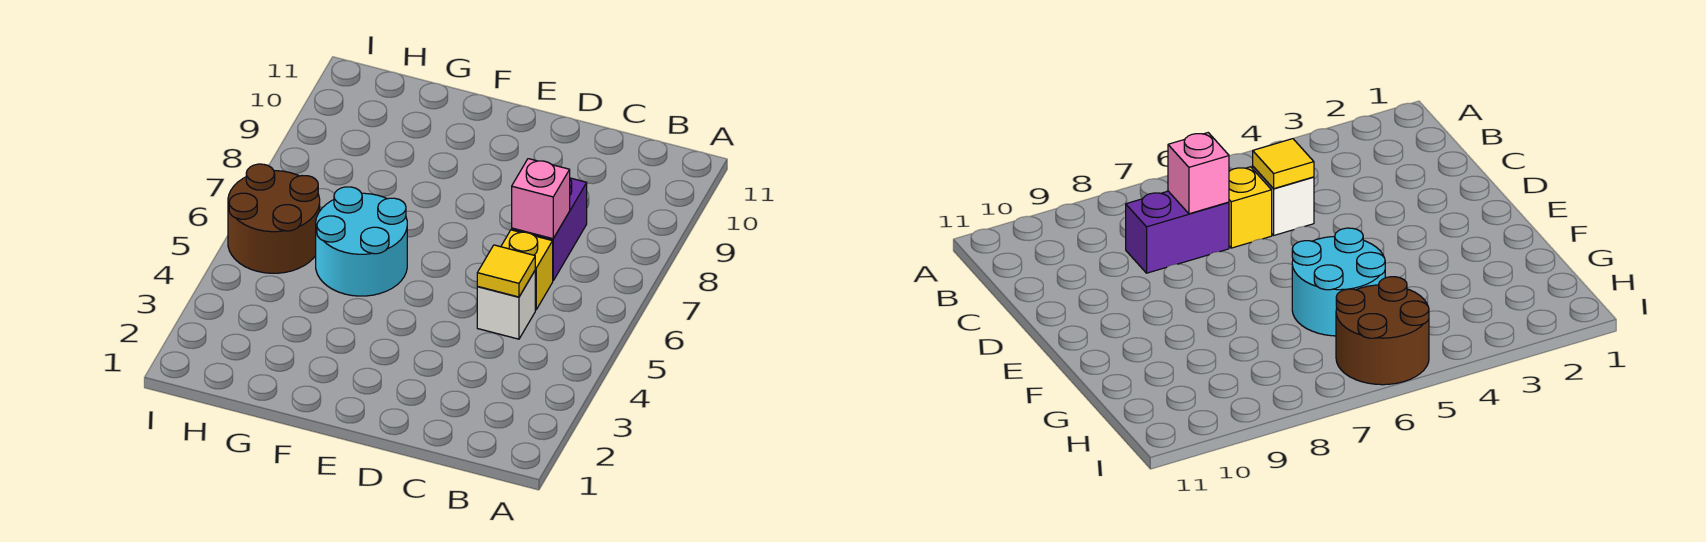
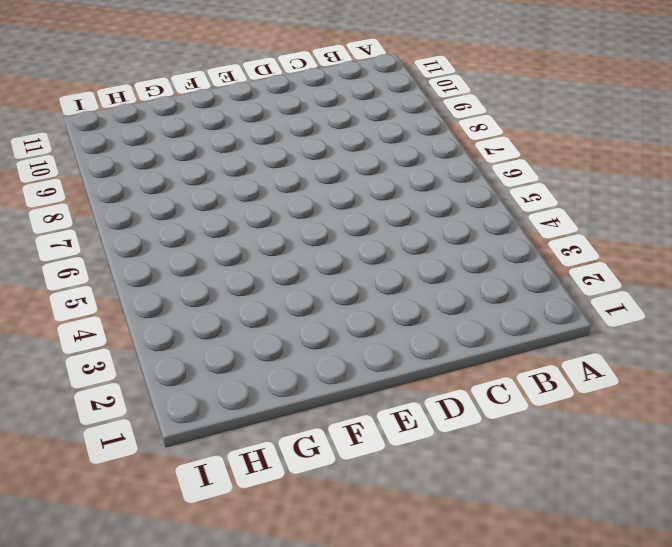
none -> white 1x1 brick [477,271,535,339]
none -> yellow 1x1 brick [501,230,553,310]

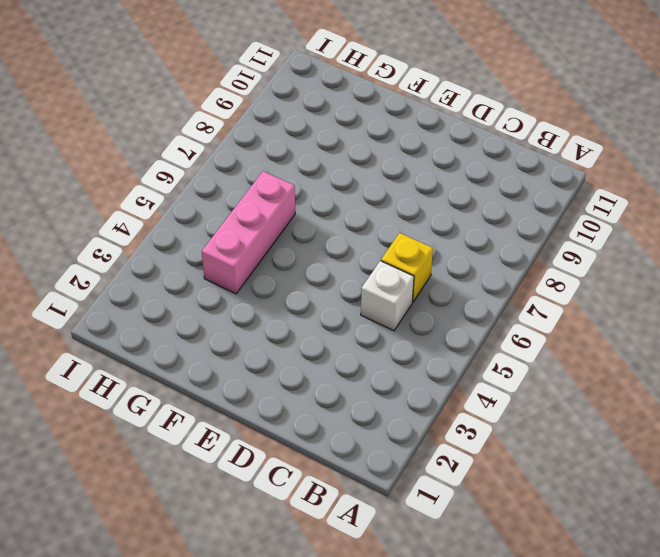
pink 1x3 brick [202,171,295,294] -> cyan 2x2 round brick [316,187,407,296]
none -> purple 1x2 brick [512,178,587,280]
none -> brown 2x2 round brick [228,164,320,273]

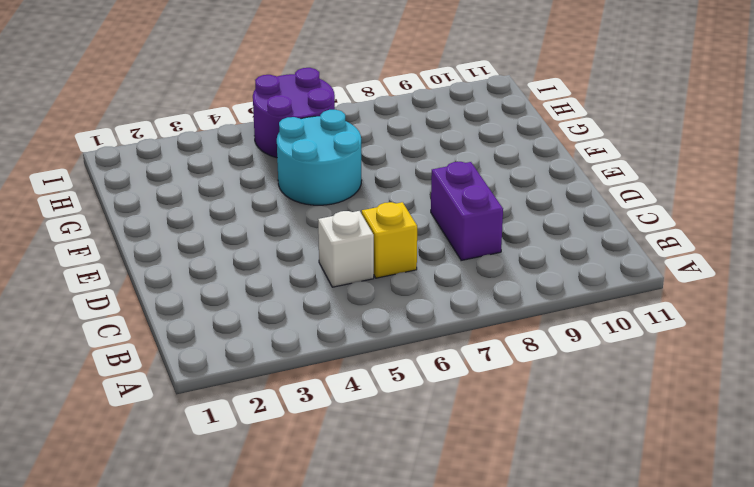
purple 1x2 brick [431,162,503,260] -> purple 1x2 brick turned to [512,178,587,280]
purple 2x2 round brick [253,68,335,158] -> brown 2x2 round brick [228,164,320,273]
none -> yellow 1x1 tile [477,245,535,297]
none -> pink 1x1 brick [512,159,570,239]

